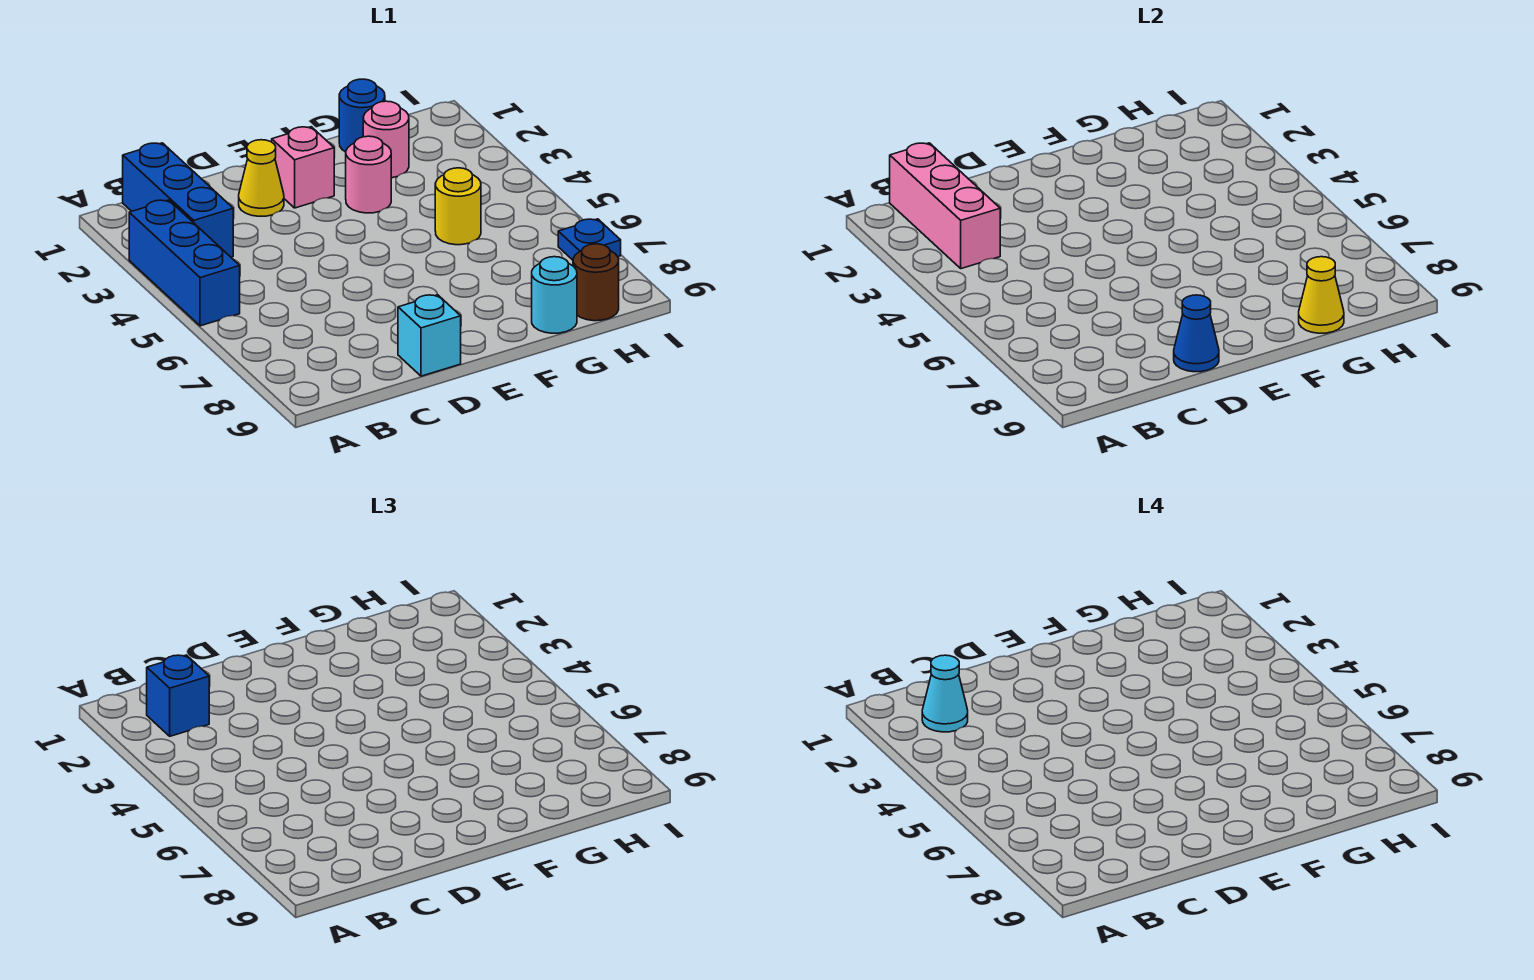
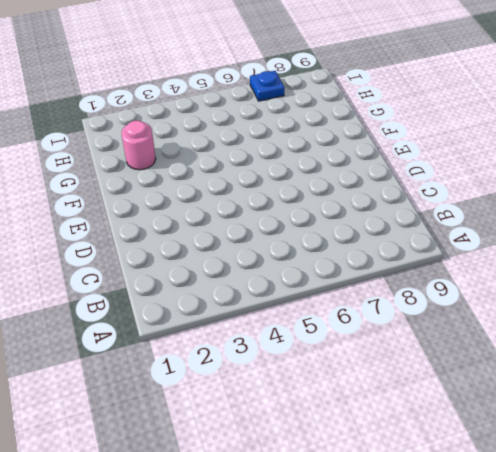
none -> blue 1x3 brick [129,200,240,326]
none -> blue 1x3 brick [123,143,233,257]
none -> yellow 1x1 cone [239,140,284,216]

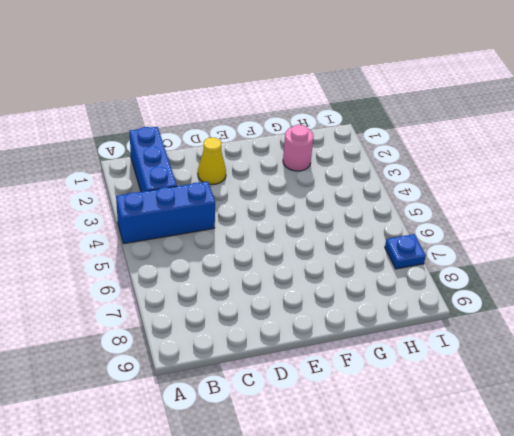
blue 1x3 brick [116,182,215,244] -> blue 1x3 brick turned to [129,200,240,326]
none -> cyan 1x1 brick [398,295,461,376]
none -> pink 1x1 brick [272,127,334,208]
none -> pink 1x1 round brick [346,136,391,213]

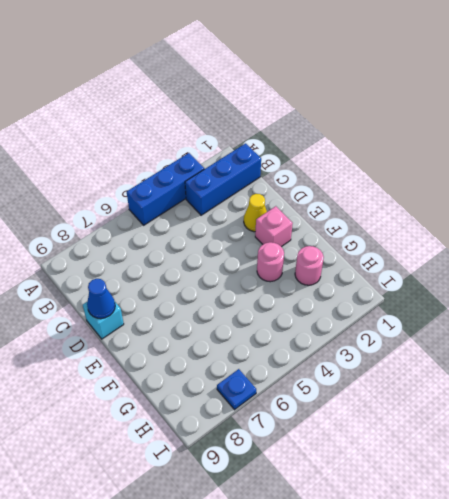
none -> blue 1x1 round brick [339,79,385,152]
none -> yellow 1x1 round brick [435,168,481,245]
none -> cyan 1x1 round brick [532,257,577,333]

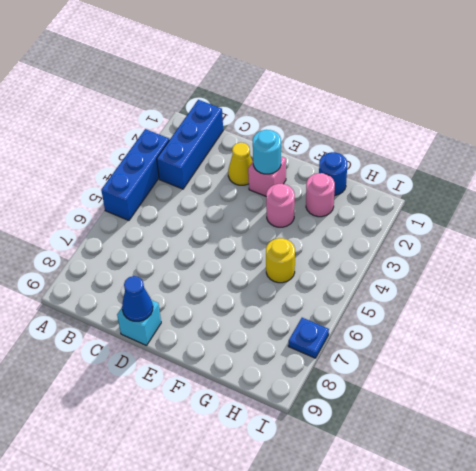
cyan 1x1 round brick [253,130,281,174] -> cyan 1x1 round brick moved to [532,257,577,333]
none -> brown 1x1 round brick [573,244,619,321]
none -> pink 1x3 brick [890,143,1000,269]
none -> yellow 1x1 cone [1299,257,1344,333]

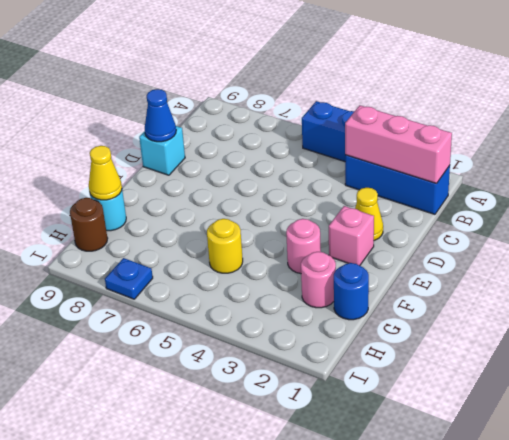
none -> blue 1x1 brick [147,655,209,736]
none -> cyan 1x1 cone [922,655,968,732]

